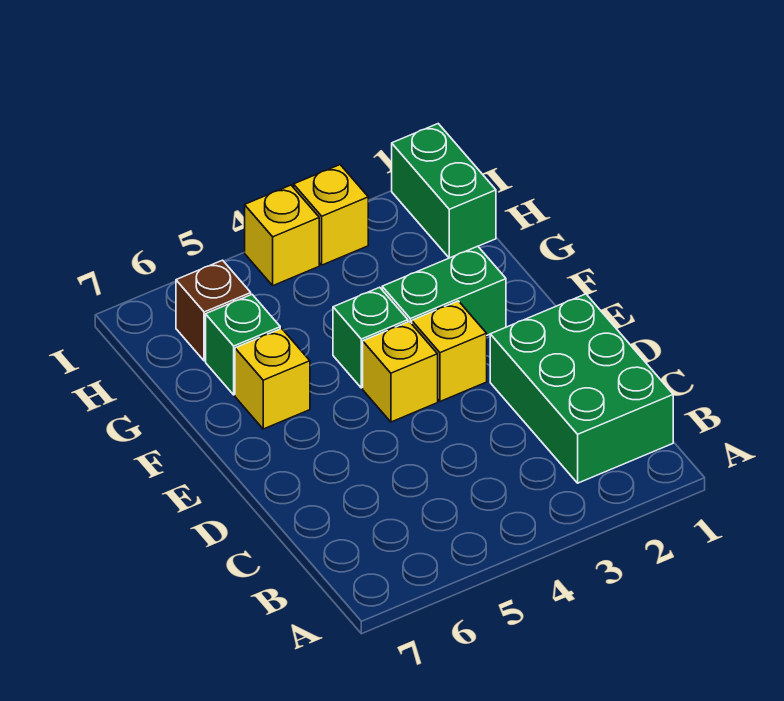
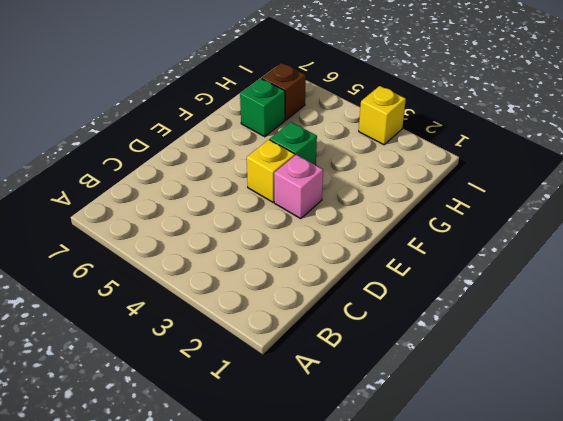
pink 1x1 brick [274,155,323,219] -> yellow 1x1 brick [412,301,487,401]
none -> green 2x3 brick [490,294,673,483]
none -> green 1x2 brick [382,246,506,335]

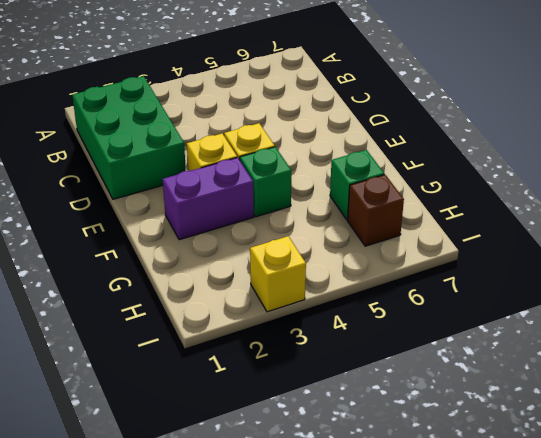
purple 1x2 brick [163,158,254,240] -> green 1x2 brick [382,246,506,335]
none -> yellow 1x1 brick [235,328,310,429]
none -> green 1x2 brick [392,124,496,258]

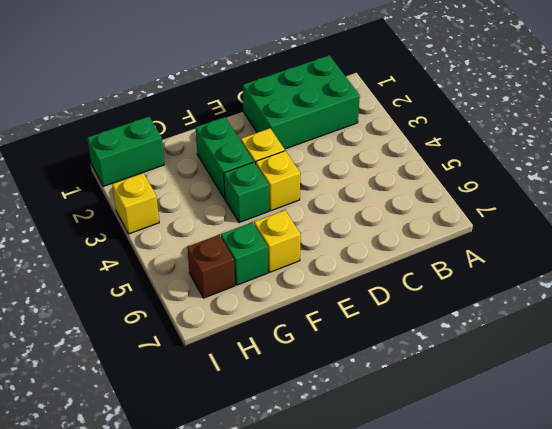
none -> yellow 1x1 brick [245,185,319,286]

